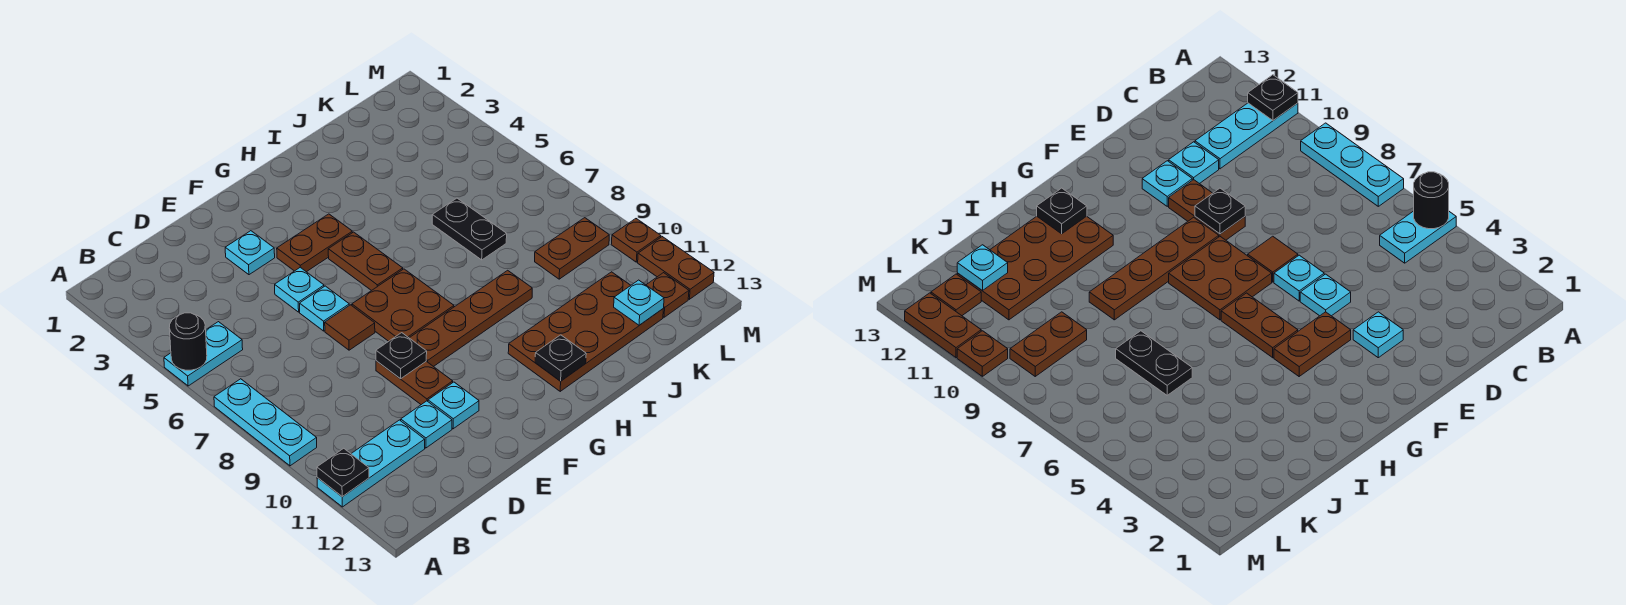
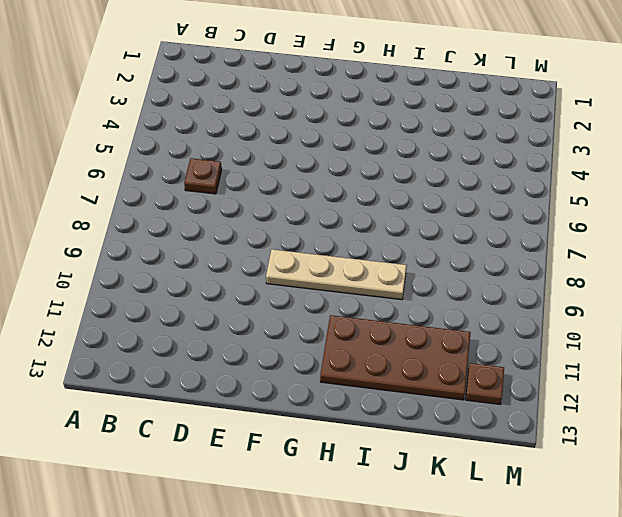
brown 1x1 plate [184,158,222,194] -> brown 1x1 plate moved to [611,219,661,262]
tan 1x4 plate [266,249,407,300] -> brown 1x4 plate [410,270,532,367]
none -> cyan 1x2 plate [164,322,243,386]
none -> cyan 1x3 plate [214,379,317,466]
none -> cyan 1x3 plate [317,420,425,507]

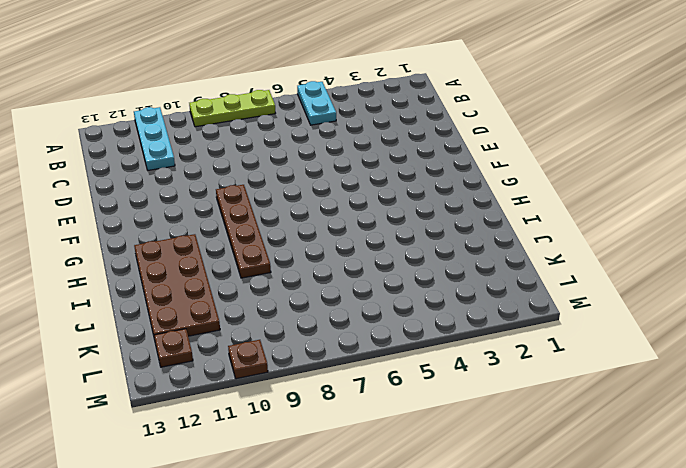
lime 1x3 plate [189,90,275,127] -> cyan 1x3 plate [214,379,317,466]
none -> cyan 1x1 plate [401,401,452,448]
none -> cyan 1x1 plate [225,231,275,275]
none -> cyan 1x1 plate [275,267,324,312]

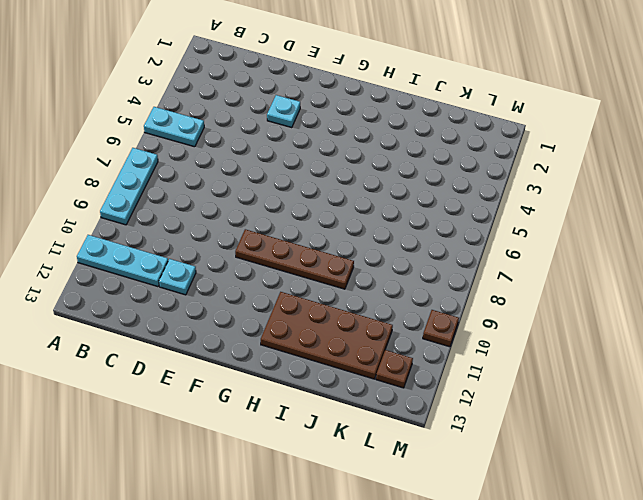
none -> cyan 1x1 plate [275,267,324,312]
none -> cyan 1x1 plate [300,286,349,331]
none -> brown 1x1 tile [325,305,375,350]

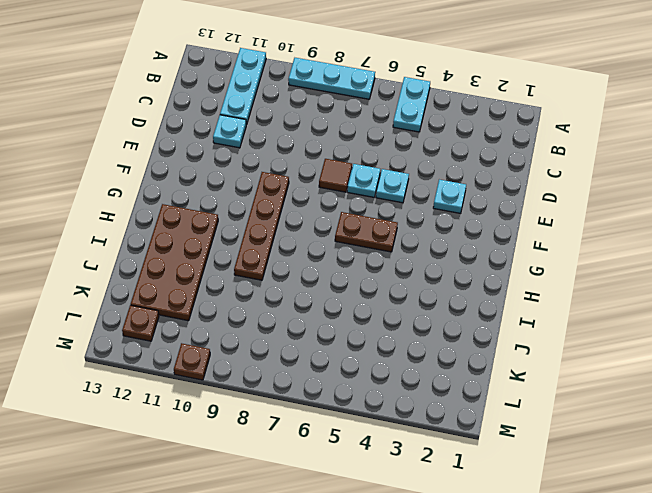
none -> brown 1x2 plate [376,361,453,405]
none -> cyan 1x1 plate [428,382,479,429]
none -> brown 1x2 plate [277,214,352,272]

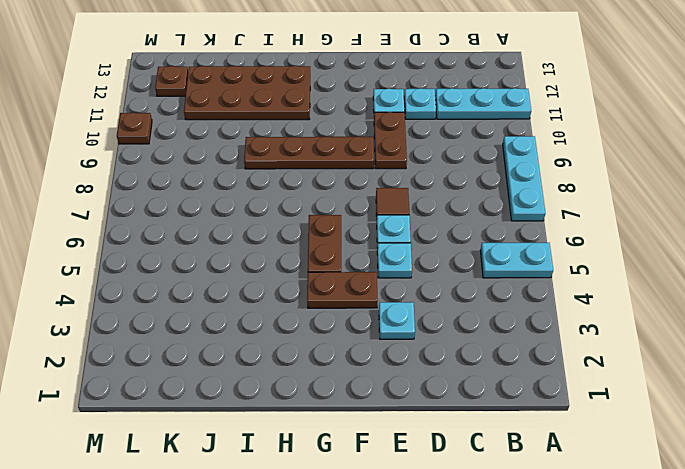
none -> brown 2x2 plate [352,269,454,341]
none -> black 1x2 plate [432,198,507,260]
none -> brown 1x2 plate [535,218,609,279]

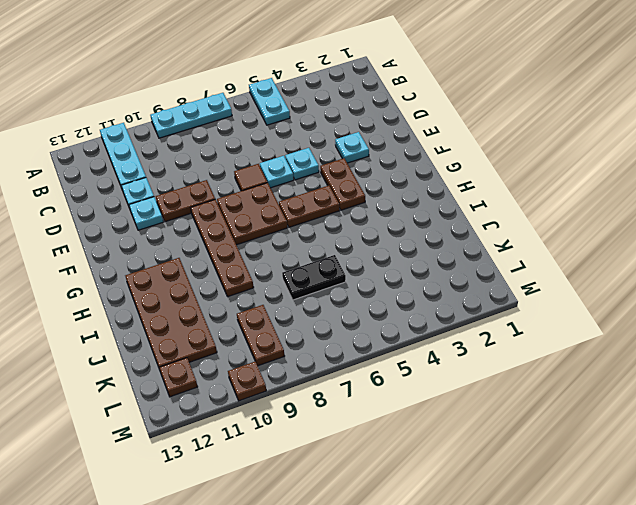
none -> brown 1x2 plate [638,237,714,299]
none -> black 1x1 round brick [169,313,207,370]
none -> black 1x1 plate [317,448,369,497]

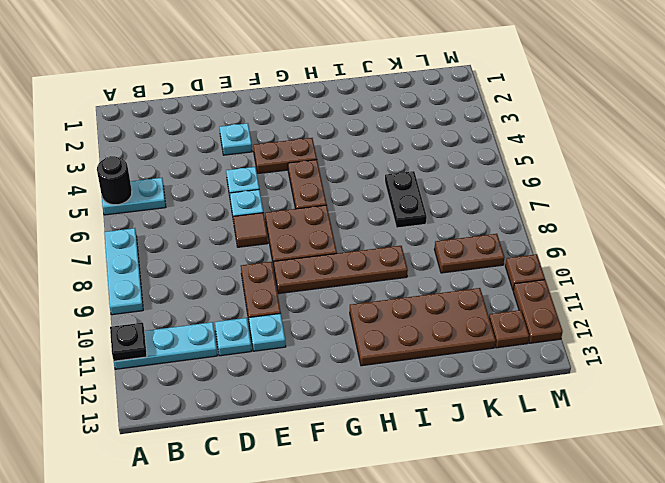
none -> black 1x1 plate [376,333,427,379]
none -> black 1x1 plate [535,335,586,381]
none -> cyan 1x1 plate [614,280,664,325]

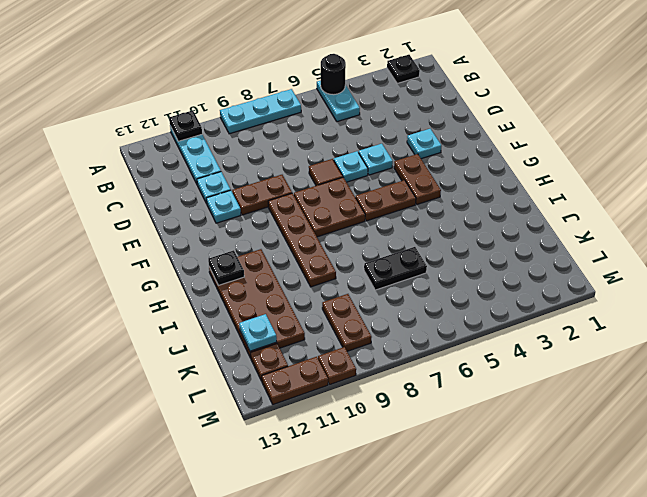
black 1x1 plate [387,55,420,83] -> black 1x1 plate moved to [376,333,427,379]

